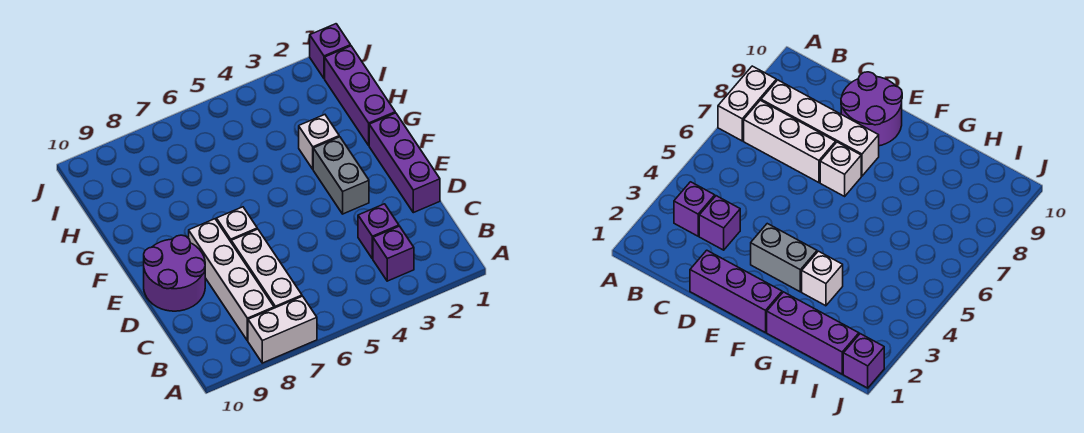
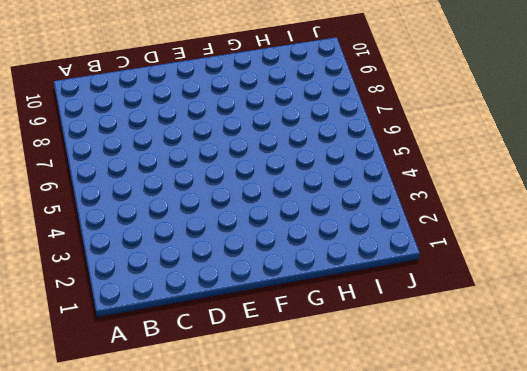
none -> white 1x2 brick [248,296,317,363]
none -> purple 1x1 brick [373,226,414,281]
none -> white 1x3 brick [231,229,302,308]

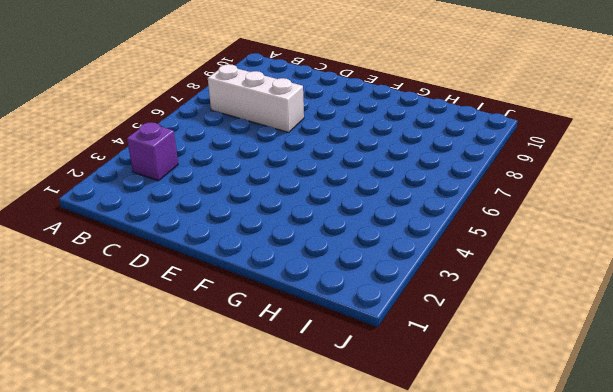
none -> white 1x2 brick [248,296,317,363]
none -> white 1x4 brick [189,219,274,341]
none -> purple 1x1 brick [358,204,399,259]

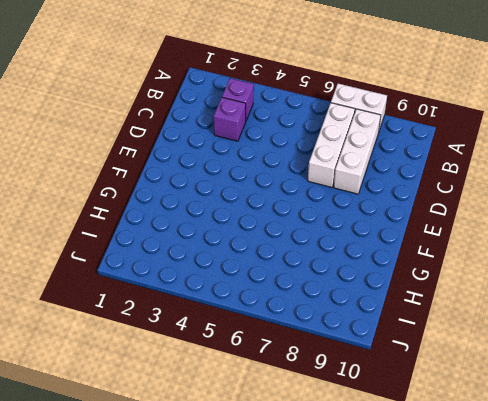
white 1x3 brick [334,109,381,194] -> white 1x4 brick [189,219,274,341]
none -> purple 1x3 brick [369,113,440,213]
none -> purple 2x2 round brick [144,235,205,311]
none -> grey 1x2 brick [313,137,369,214]

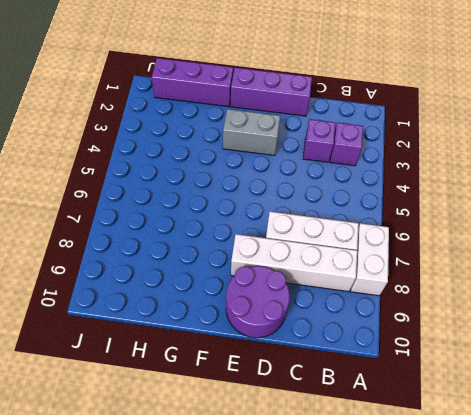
none -> white 1x1 brick [216,207,257,241]
none -> white 1x1 brick [299,115,339,169]
none -> purple 1x1 brick [310,24,351,78]

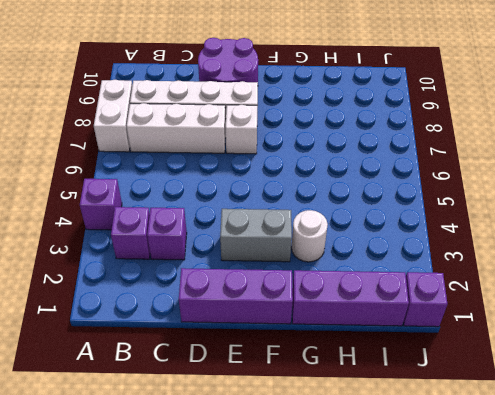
purple 1x1 brick [80,179,122,230] -> none
white 1x1 round brick [291,210,328,262] -> white 1x1 brick [299,115,339,169]

